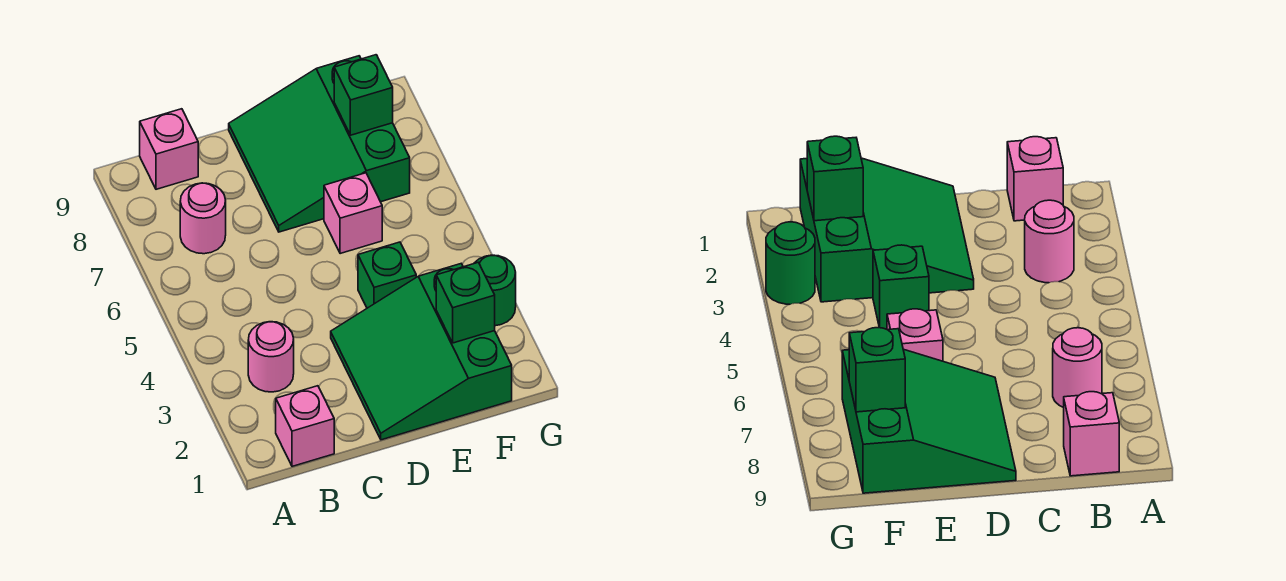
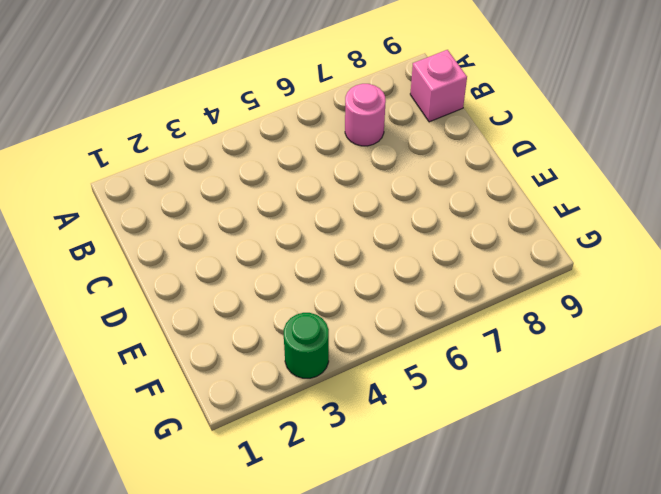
none -> pink 1x1 brick [276,386,334,466]
none -> pink 1x1 round brick [248,322,294,392]

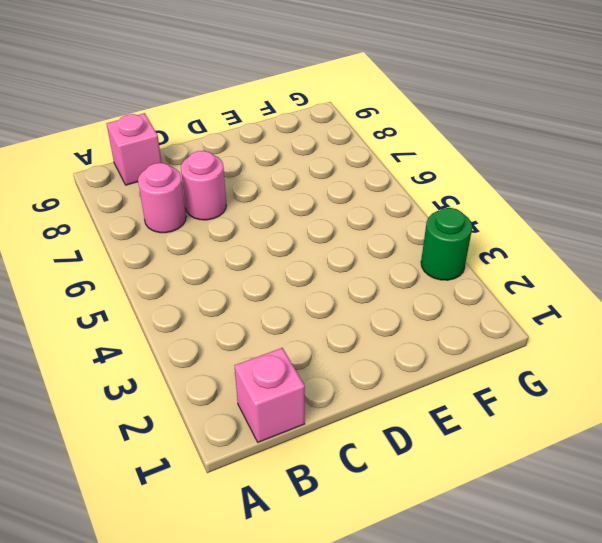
pink 1x1 round brick [181,151,226,220] -> pink 1x1 round brick moved to [248,322,294,392]
none -> green 3x3 slope [331,264,512,440]
none -> green 3x3 slope [229,56,410,232]

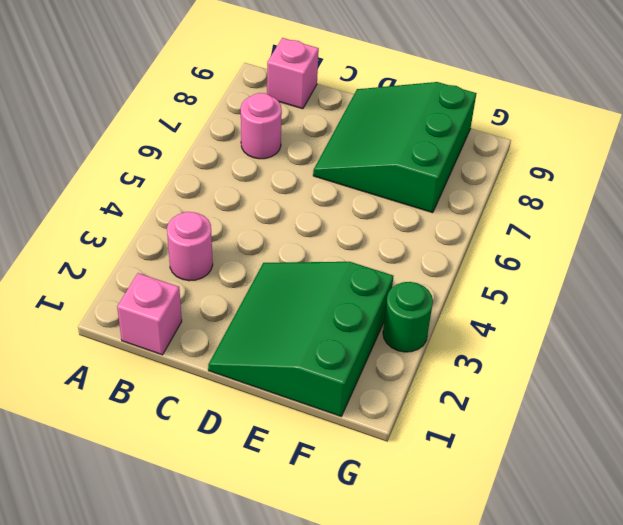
none -> green 1x1 brick [358,242,416,308]
none -> pink 1x1 brick [324,173,382,254]

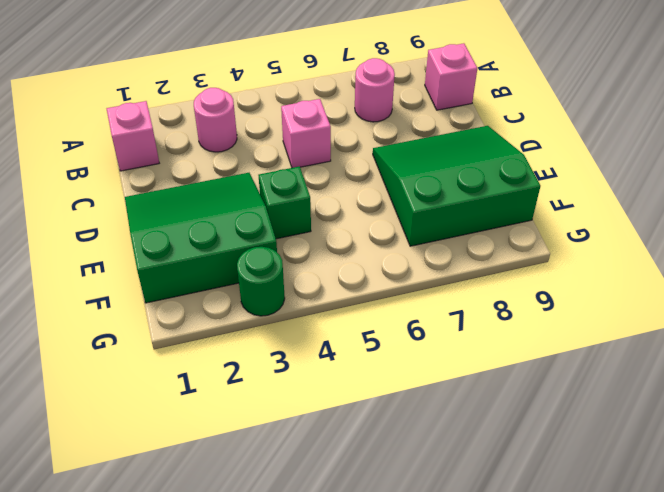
pink 1x1 brick [281,99,331,168] -> pink 1x1 brick moved to [324,173,382,254]
none -> green 1x1 brick [436,262,495,343]
none -> green 1x1 brick [334,55,393,135]

